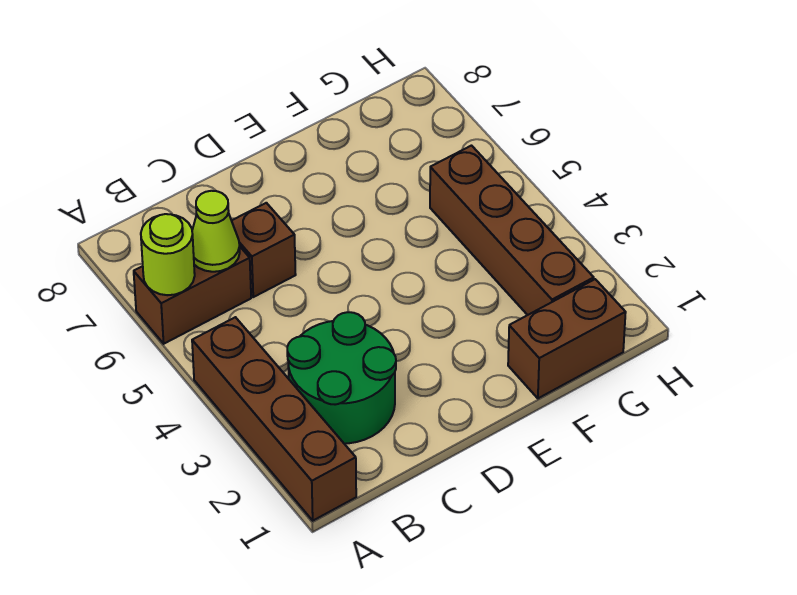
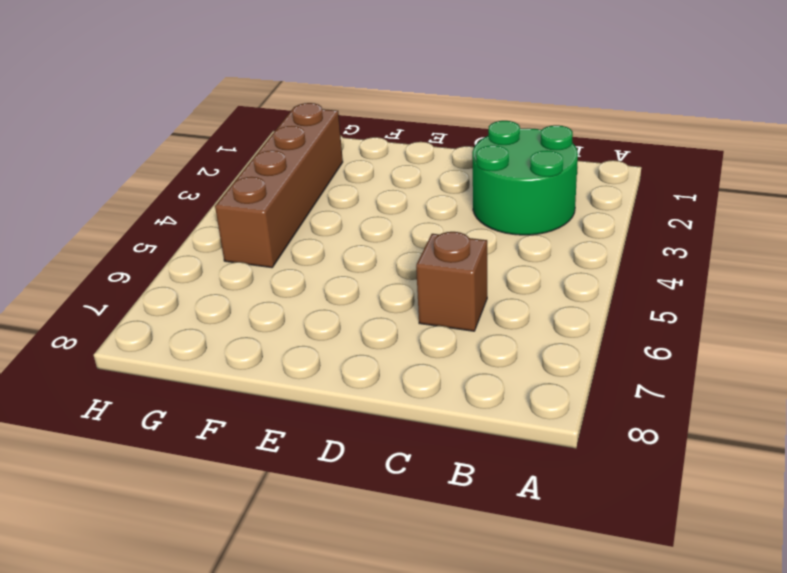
none -> brown 1x4 brick [192,317,356,521]
none -> brown 1x2 brick [134,247,251,344]

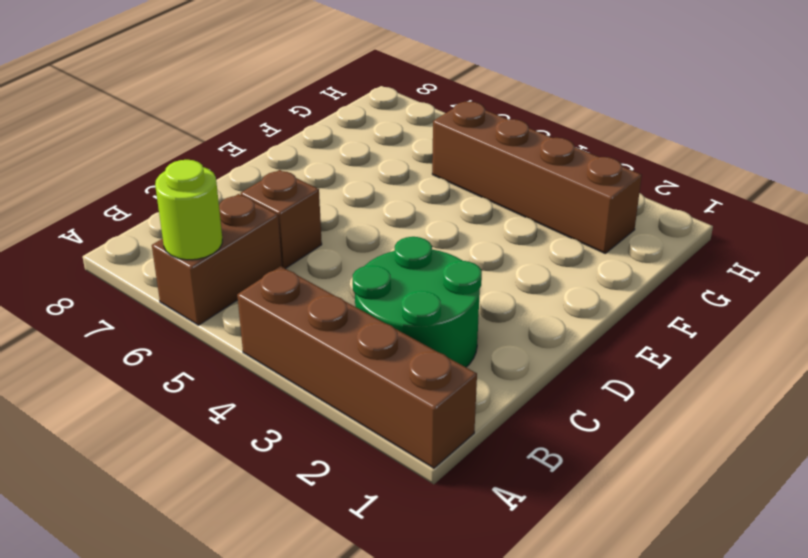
none -> brown 1x2 brick [508,279,626,398]
none -> lime 1x1 cone [192,191,240,272]

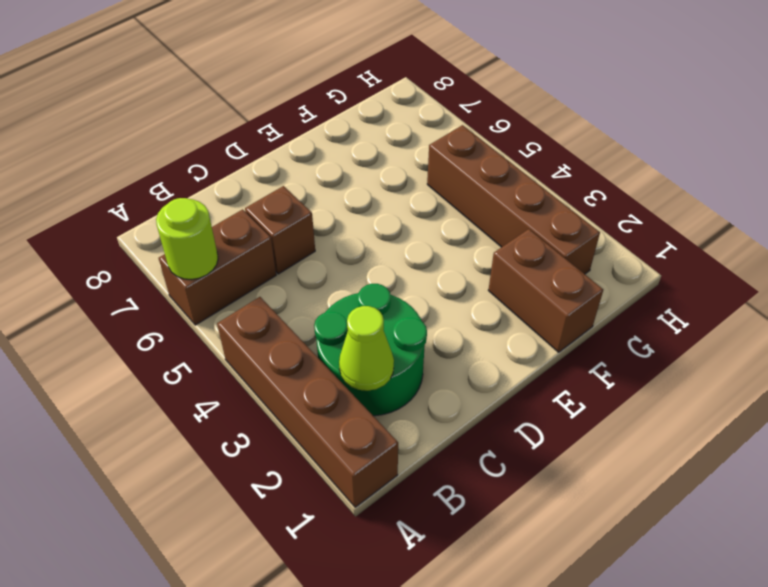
lime 1x1 cone [339,306,394,391] -> lime 1x1 cone moved to [192,191,240,272]
brown 1x2 brick [488,229,603,352] -> brown 1x2 brick turned to [508,279,626,398]

